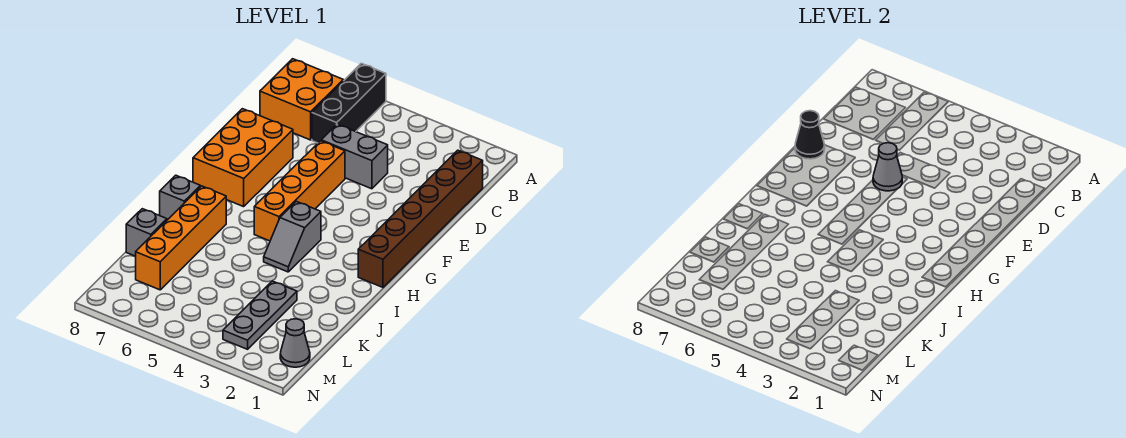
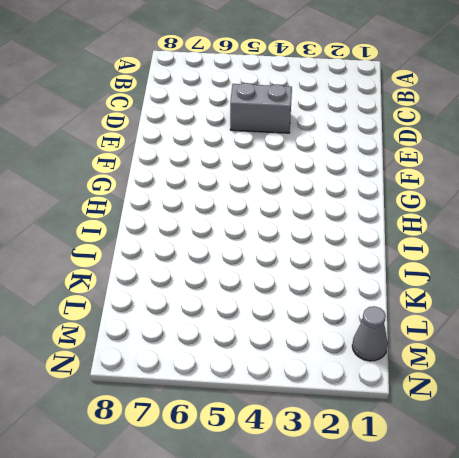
none -> black 1x3 brick [312,63,386,143]
none -> orange 2x2 brick [260,59,343,140]
none -> brown 1x6 brick [358,150,483,287]

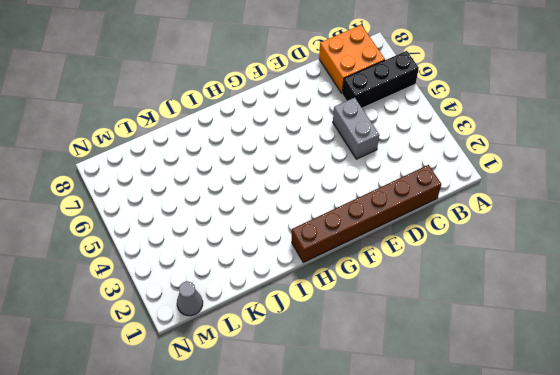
none -> orange 1x4 brick [254,141,345,241]
none -> orange 2x3 brick [193,109,293,207]
none -> grey 1x2 slope [264,201,321,272]

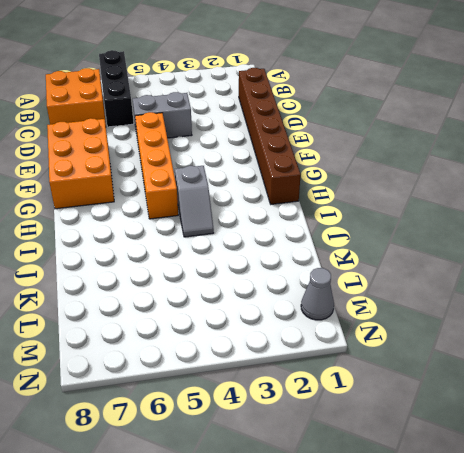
none -> orange 1x4 brick [136,186,226,290]
none -> grey 1x1 brick [160,175,200,220]
none -> grey 1x3 plate [223,281,297,349]

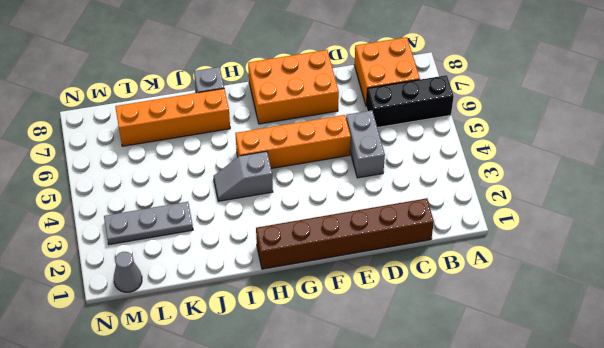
none -> grey 1x1 brick [126,209,167,256]
none -> grey 1x1 cone [873,143,902,191]
none -> black 1x1 cone [795,111,825,159]

